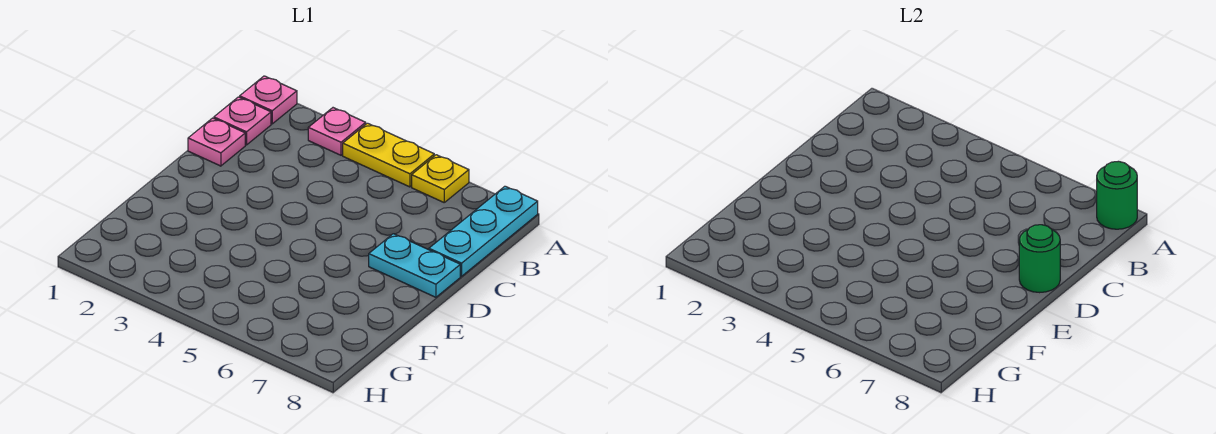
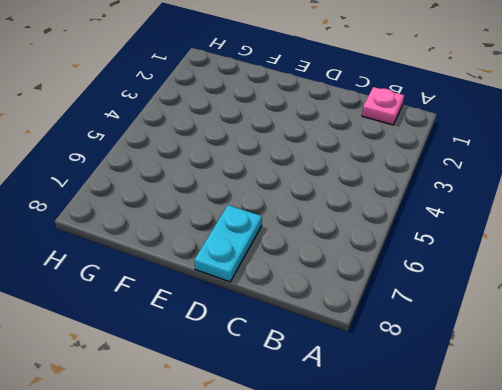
none -> pink 1x1 plate [240,76,297,124]
none -> pink 1x1 plate [308,108,366,155]

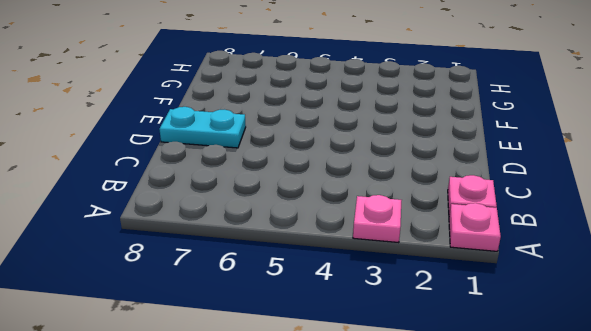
none -> yellow 1x2 plate [343,123,434,187]
none -> yellow 1x1 plate [412,155,469,202]

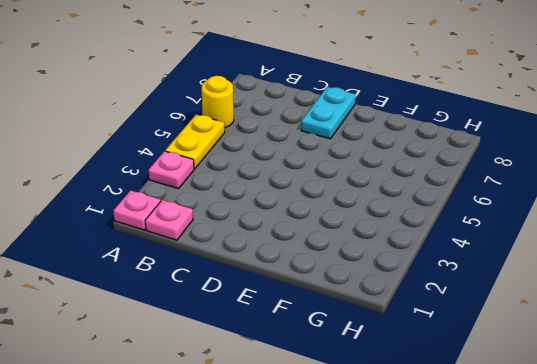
yellow 1x1 round brick [202,76,234,128] -> yellow 1x1 plate [412,155,469,202]
none -> cyan 1x3 plate [429,186,538,276]
none -> pink 1x1 plate [188,118,245,166]

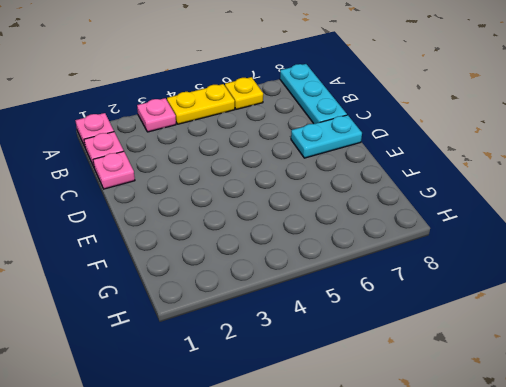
none -> green 1x1 round brick [1097,161,1137,229]
none -> green 1x1 round brick [1019,225,1060,293]

